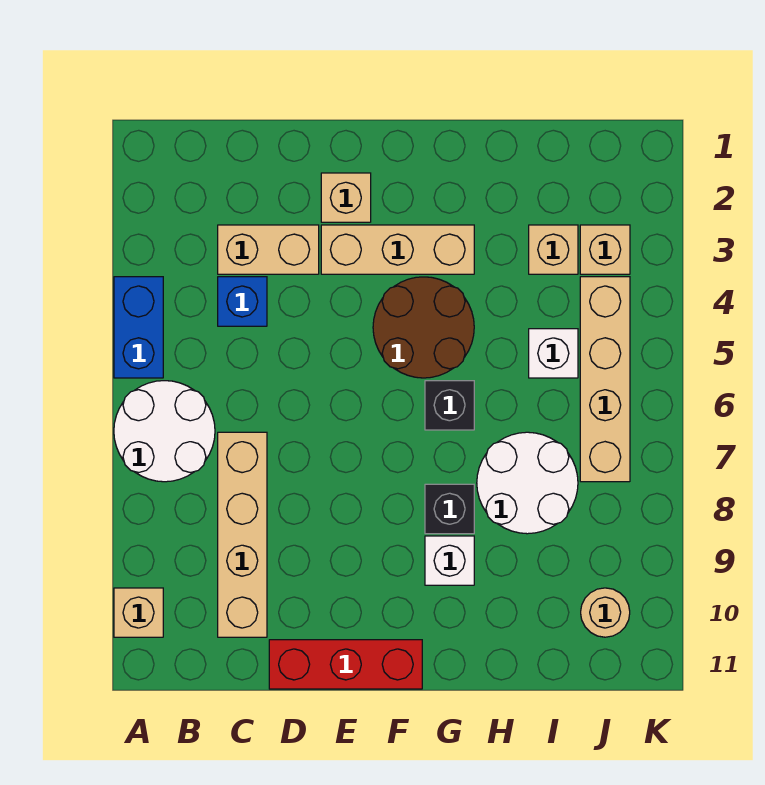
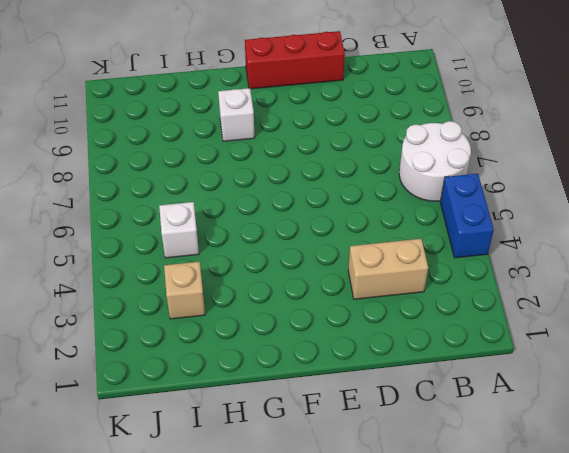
none -> tan 1x1 brick [114,588,163,637]
none -> blue 1x1 brick [218,277,267,326]
none -> tan 1x4 brick [218,432,267,637]

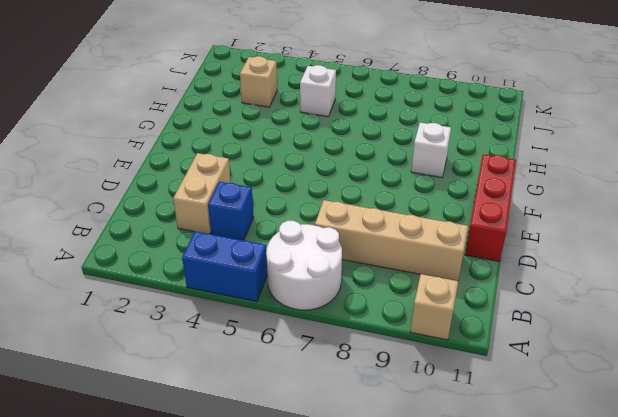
none -> tan 1x1 brick [321,173,371,222]
none -> tan 1x3 brick [321,225,474,274]
none -> brown 2x2 round brick [373,277,474,378]

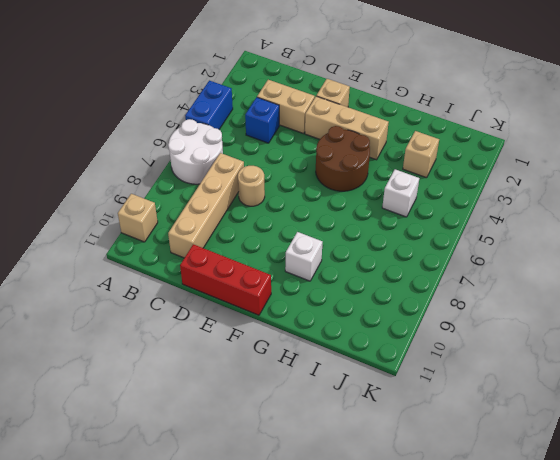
tan 1x1 round brick [238,166,265,206] -> tan 1x1 round brick moved to [581,588,630,637]
none -> black 1x1 brick [425,381,474,430]
none -> black 1x1 brick [425,484,474,534]
none -> white 2x2 round brick [477,432,578,534]

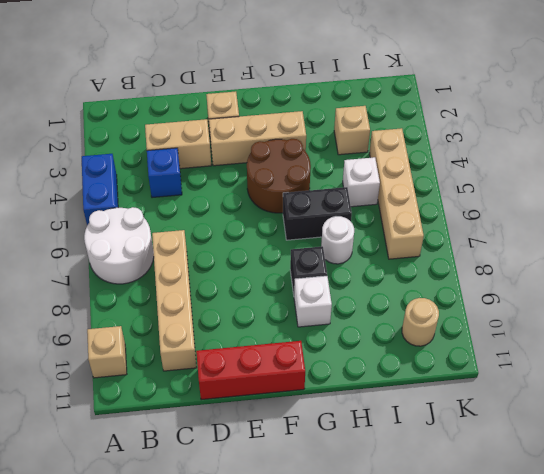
black 1x2 brick [283,187,352,240] -> black 1x1 brick [425,381,474,430]
white 1x1 round brick [321,216,354,264] -> white 2x2 round brick [477,432,578,534]
none -> tan 1x1 brick [580,225,630,274]

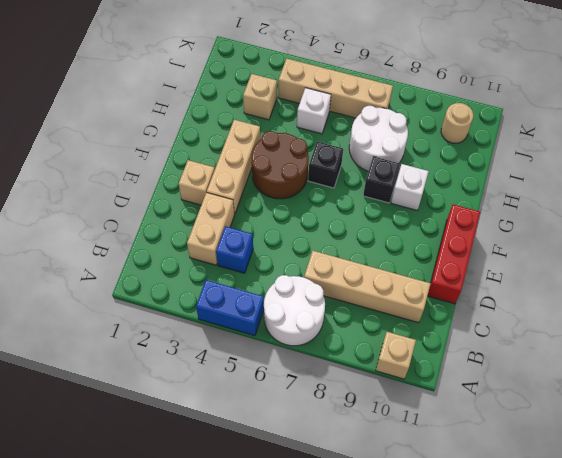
none -> tan 1x1 brick [580,225,630,274]

